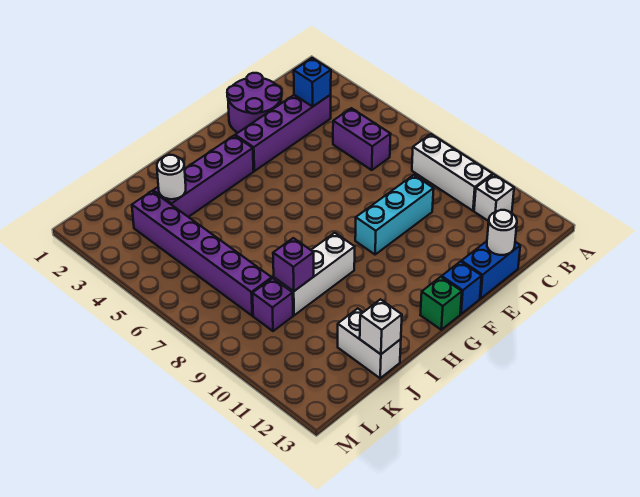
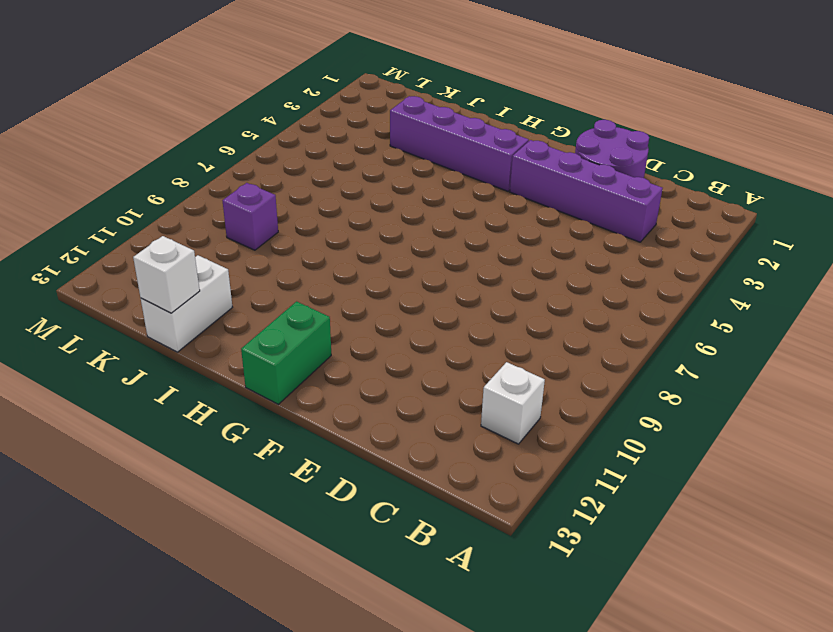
green 1x2 brick [241,301,331,404] -> green 1x1 brick [420,277,462,330]
none -> white 1x3 brick [412,134,493,211]
none -> purple 1x2 brick [333,108,391,170]
none -> cyan 1x3 brick [355,175,434,254]

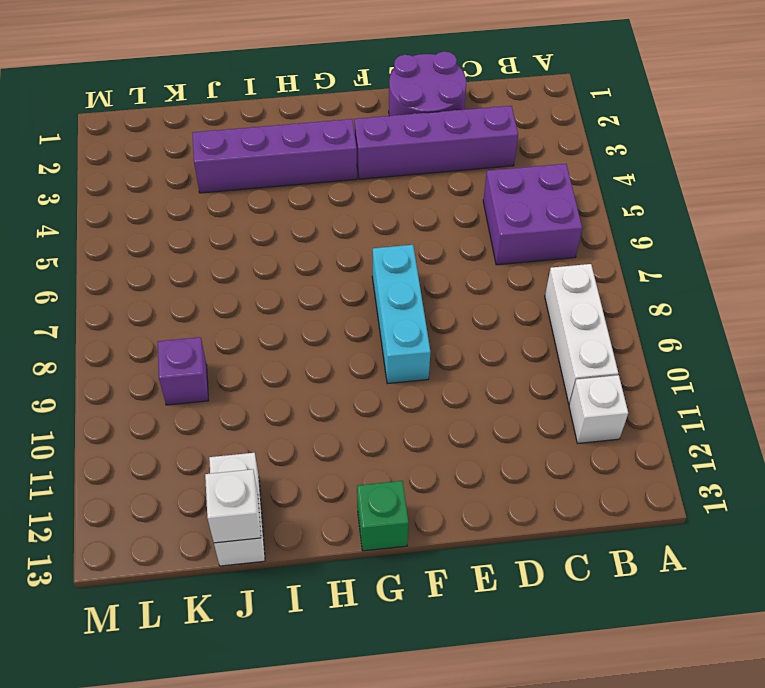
purple 2x2 brick [483,164,582,265] -> purple 1x2 brick [333,108,391,170]
cyan 1x3 brick [372,245,431,384] -> cyan 1x3 brick turned to [355,175,434,254]
none -> blue 1x2 brick [461,241,520,298]
none -> blue 1x1 brick [442,262,482,314]
none -> white 1x3 brick [274,233,355,315]

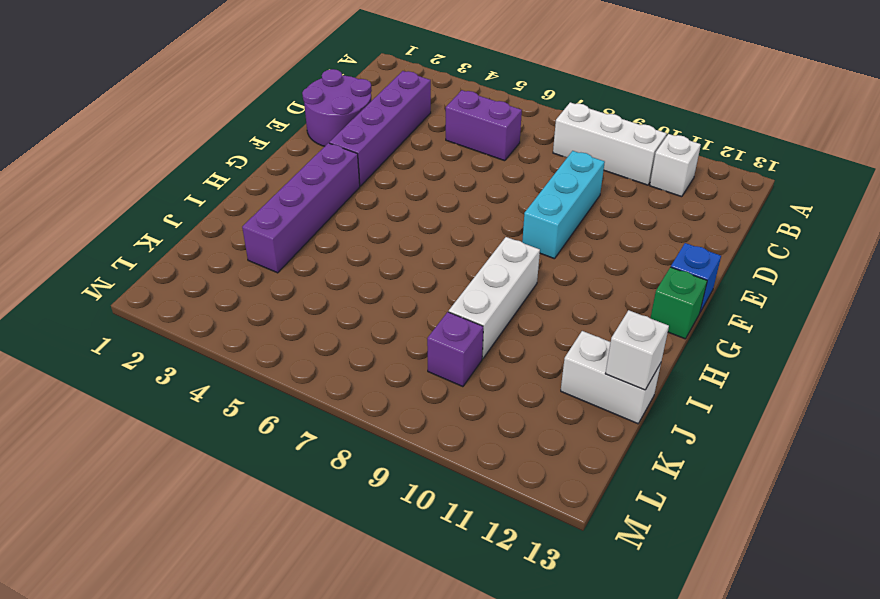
none -> blue 1x2 brick [461,241,520,298]
none -> purple 1x6 brick [132,191,272,316]
none -> blue 1x1 brick [294,58,331,107]

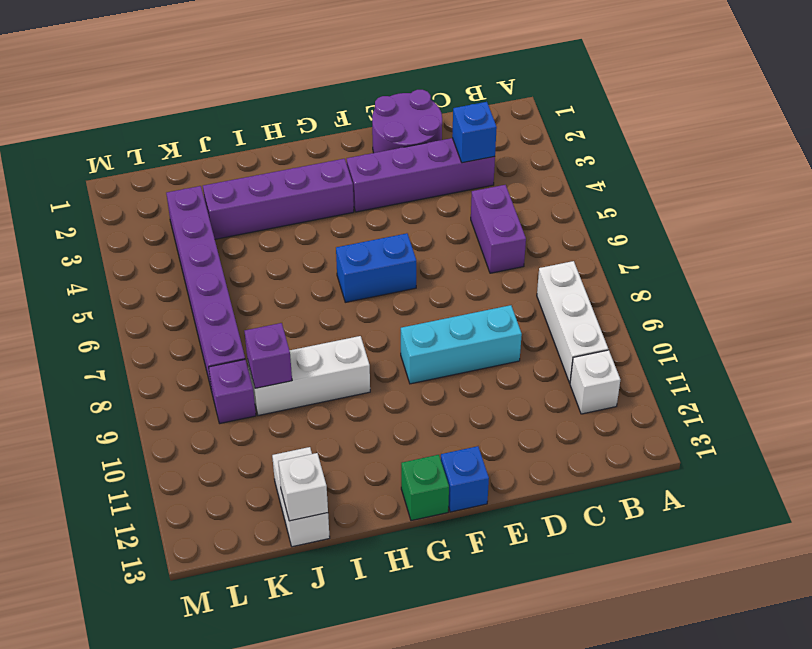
blue 1x2 brick [336,233,416,302] -> blue 1x2 brick moved to [461,241,520,298]
none -> white 1x1 round brick [487,210,517,255]
none -> white 1x1 round brick [157,155,186,199]

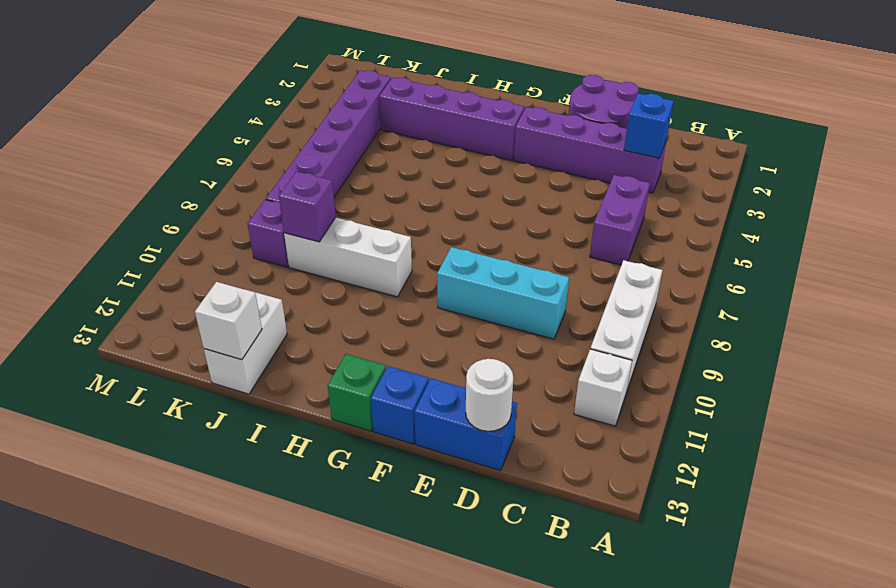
none -> white 1x1 round brick [157,155,186,199]

